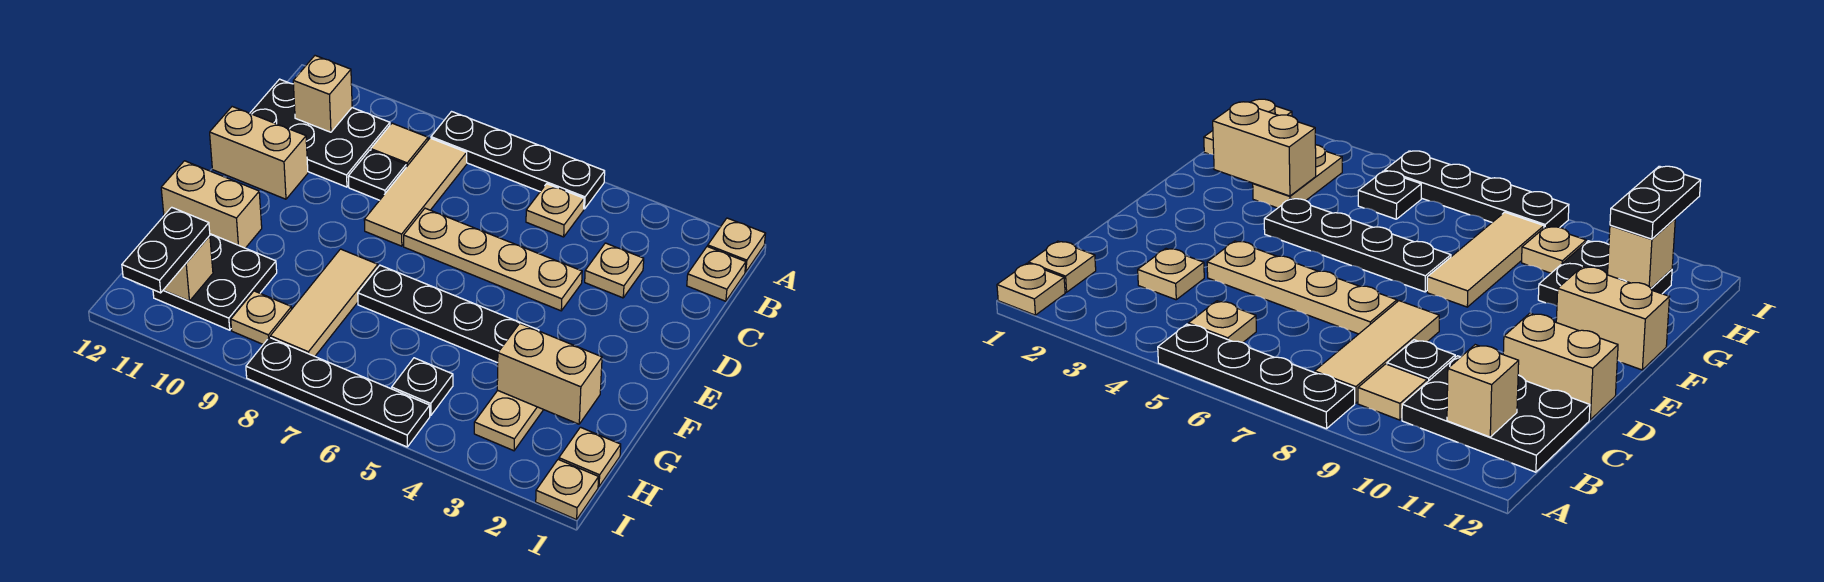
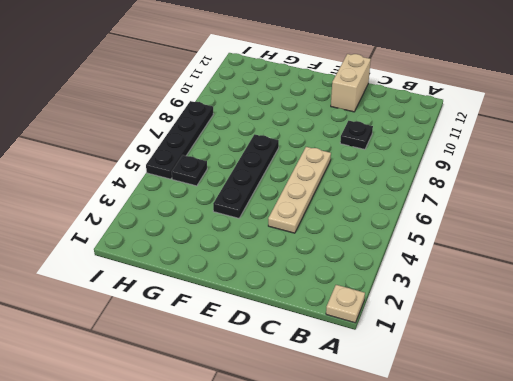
none -> black 1x4 plate [431,112,605,209]
none -> tan 1x1 plate [687,246,746,301]
none -> tan 1x1 plate [526,184,584,237]

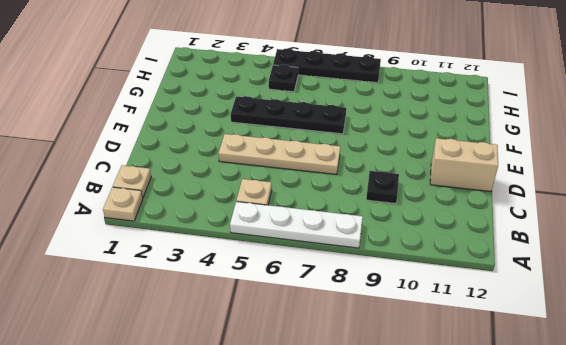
white 1x4 plate [230,202,363,248] -> black 1x4 plate [431,112,605,209]
none -> tan 1x3 tile [364,138,467,246]
none -> tan 1x1 tile [371,123,428,167]
none -> black 2x3 plate [250,79,390,187]

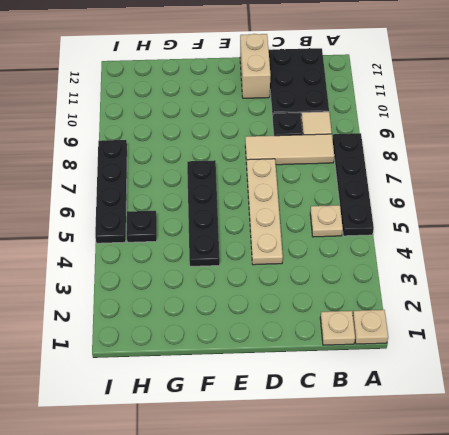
none -> tan 1x1 plate [585,243,644,298]
none -> tan 1x3 tile [270,249,378,356]
none -> tan 1x2 brick [161,161,262,248]

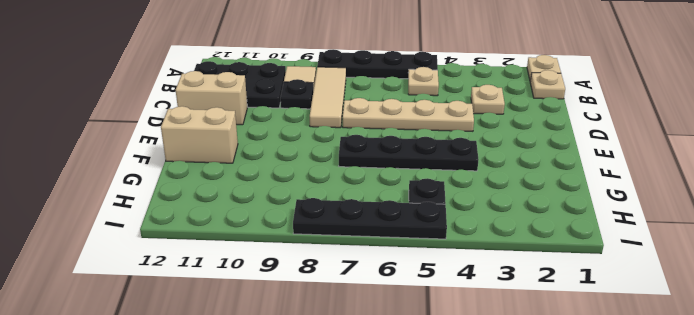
none -> tan 1x3 tile [270,249,378,356]
none -> tan 1x2 plate [474,390,543,451]
none -> black 2x2 plate [153,234,277,330]

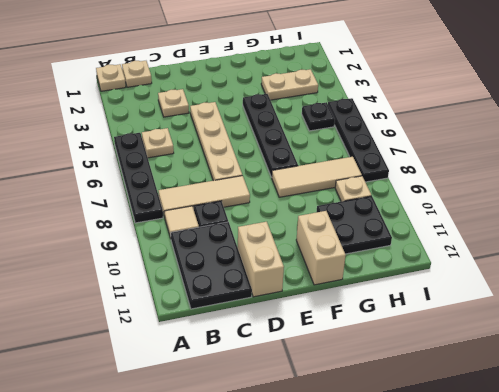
none -> tan 1x1 plate [559,427,621,487]
none -> tan 1x1 plate [536,460,599,520]
none -> tan 1x1 brick [293,56,352,132]

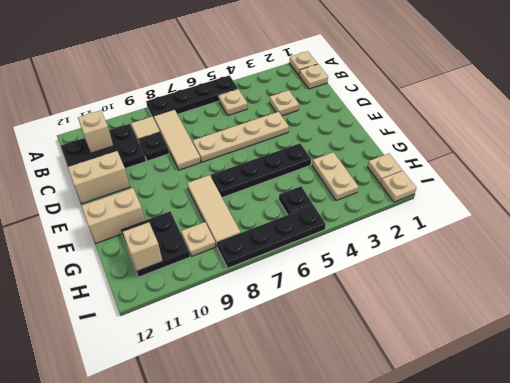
none -> tan 1x2 brick [497,323,602,424]
none -> black 1x2 plate [122,207,210,293]

